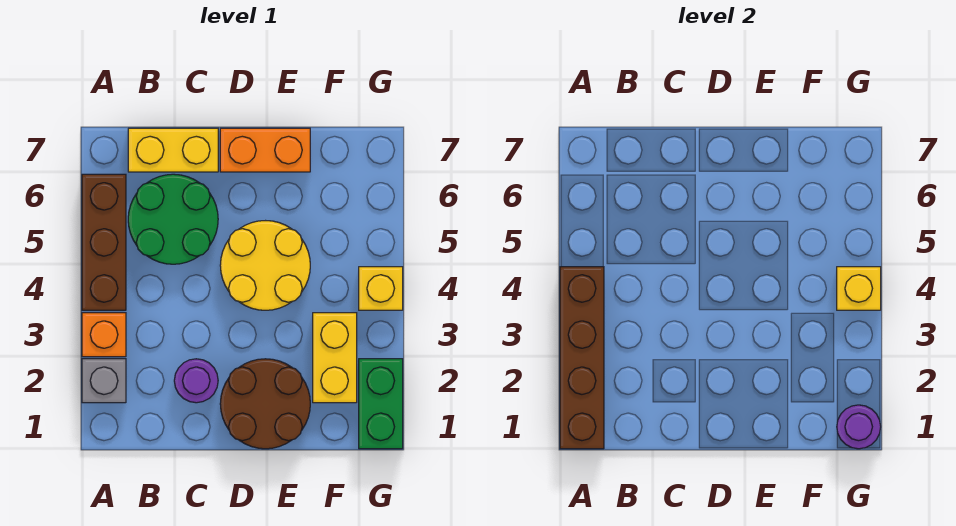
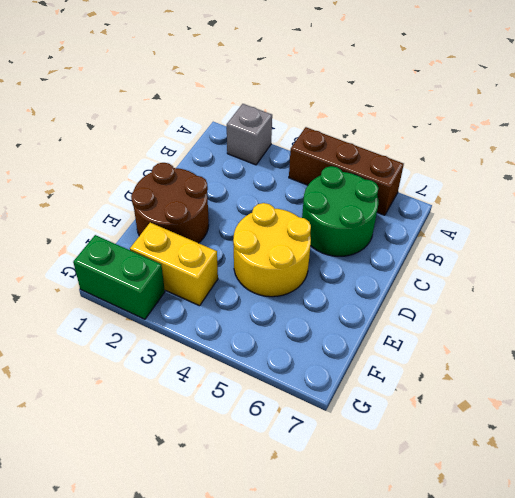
none -> orange 1x1 brick [82,313,126,357]
none -> yellow 1x2 brick [128,128,218,172]
none -> purple 1x1 round brick [174,359,218,403]

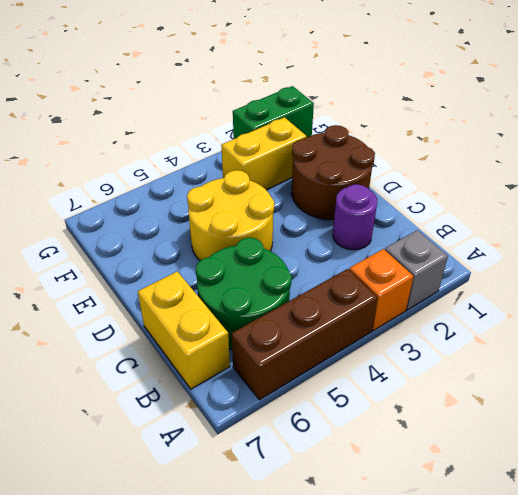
none -> orange 1x2 brick [220,128,310,172]
none -> yellow 1x1 brick [359,267,403,310]
none -> brown 1x4 brick [560,267,604,449]

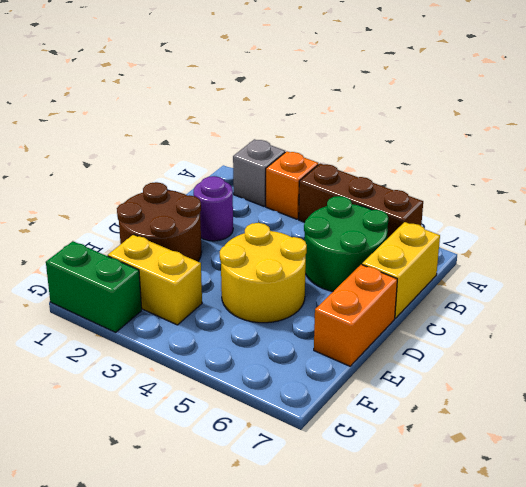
none -> yellow 1x1 brick [359,267,403,310]
none -> brown 1x4 brick [560,267,604,449]
none -> purple 1x1 round brick [837,405,881,449]

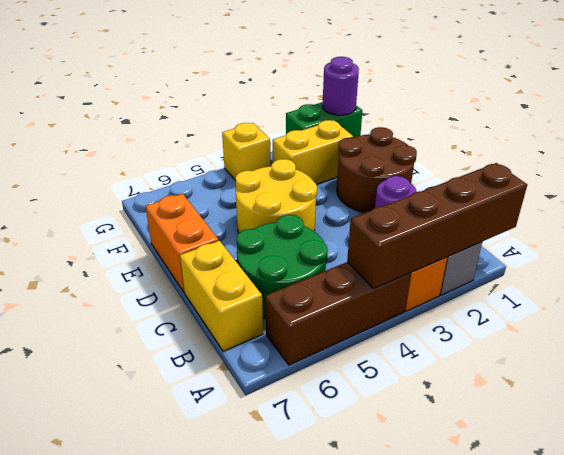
none -> yellow 1x1 brick [837,267,881,310]

